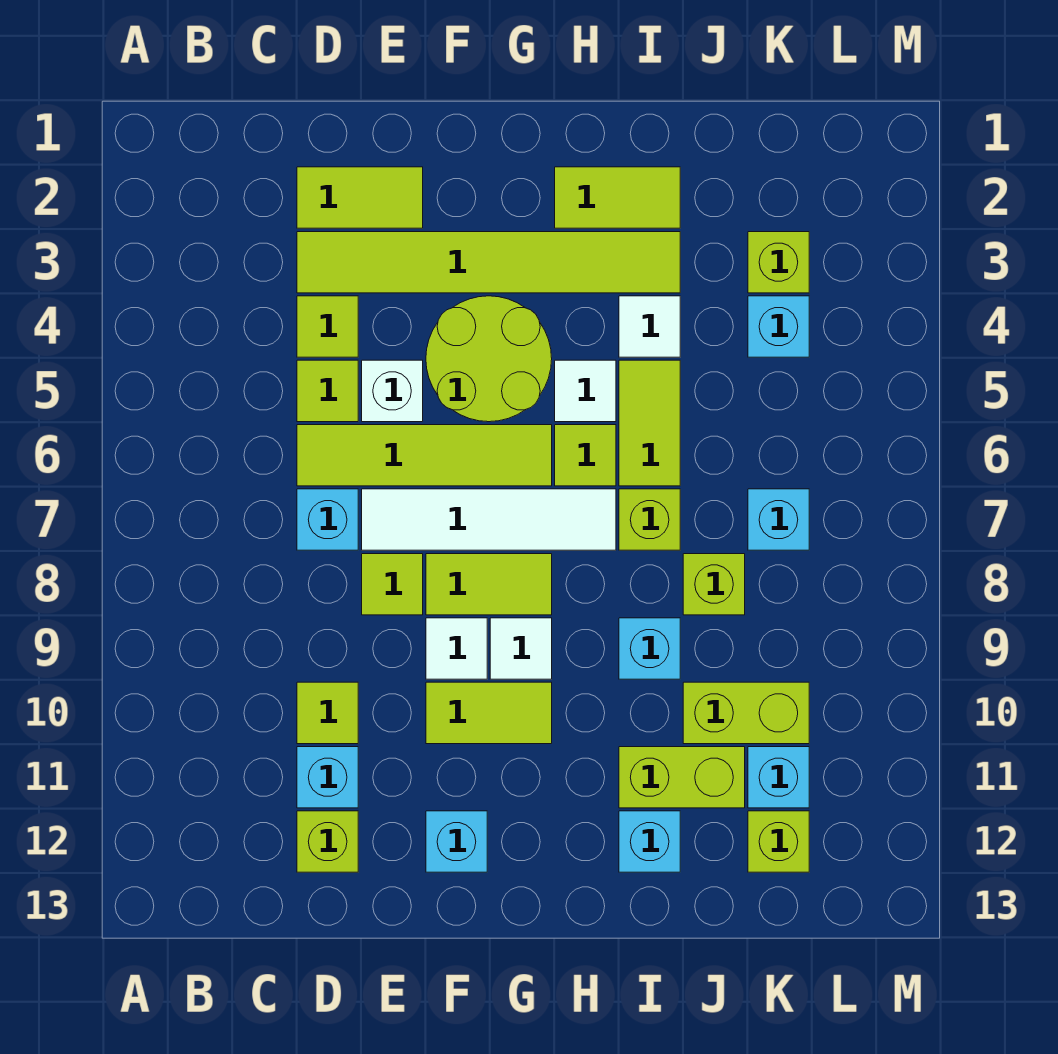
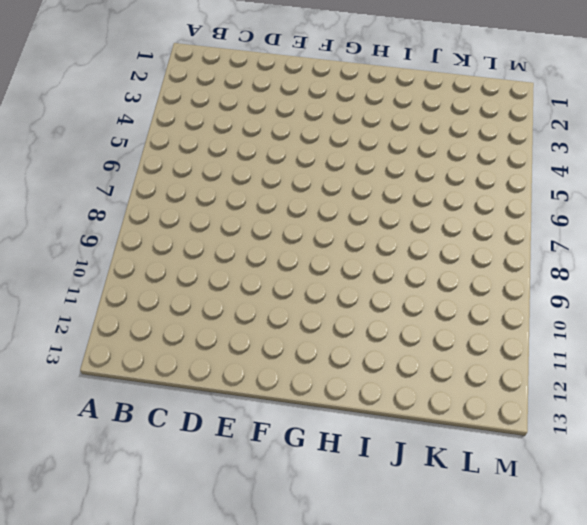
none -> lime 1x2 tile [297,167,423,228]
none -> lime 1x6 tile [297,232,680,293]
none -> lime 1x1 tile [297,296,358,357]
none -> lime 1x1 tile [297,360,358,422]

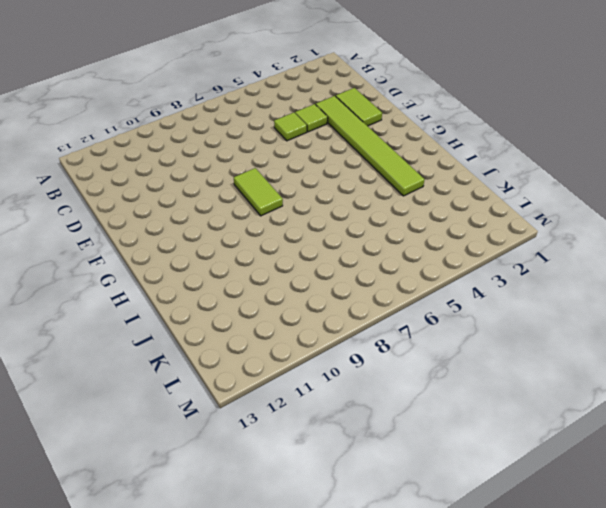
none -> lime 1x4 tile [297,425,552,486]
none -> cyan 1x1 brick [297,489,358,550]
none -> lime 1x1 tile [297,682,358,744]
none -> cyan 1x1 brick [297,747,358,808]

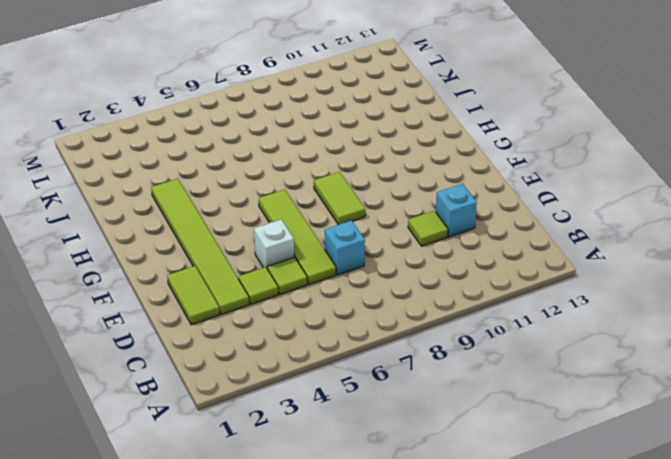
none -> lime 1x1 brick [297,811,358,872]
none -> white 1x4 tile [362,489,616,550]
none -> lime 1x1 tile [362,554,423,615]
none -> lime 2x2 round brick [426,296,552,422]

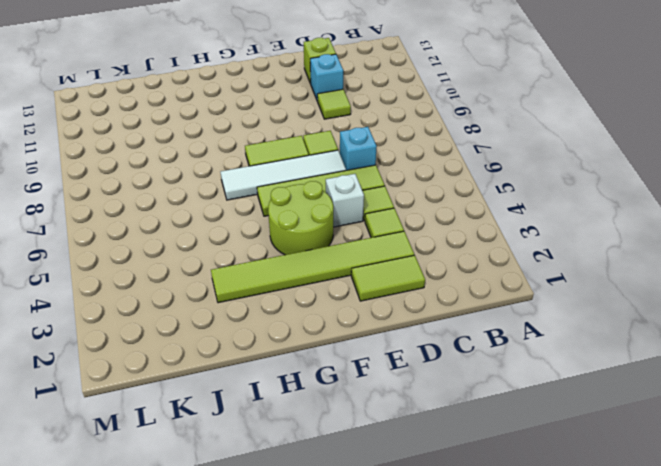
none -> white 1x1 tile [426,618,487,679]
none -> lime 1x2 tile [426,682,552,744]
none -> cyan 1x1 brick [426,811,487,872]
none -> white 1x1 tile [490,618,552,679]

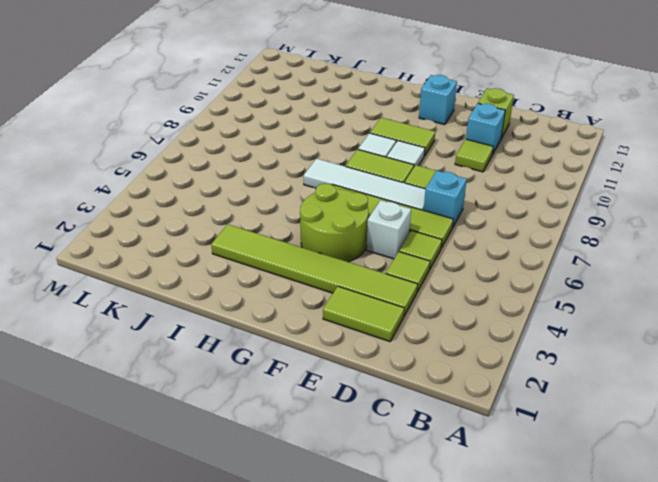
none -> lime 1x2 tile [555,167,680,228]
none -> white 1x1 tile [555,360,616,422]
none -> lime 1x1 tile [555,425,616,486]
none -> white 1x1 tile [619,296,680,357]

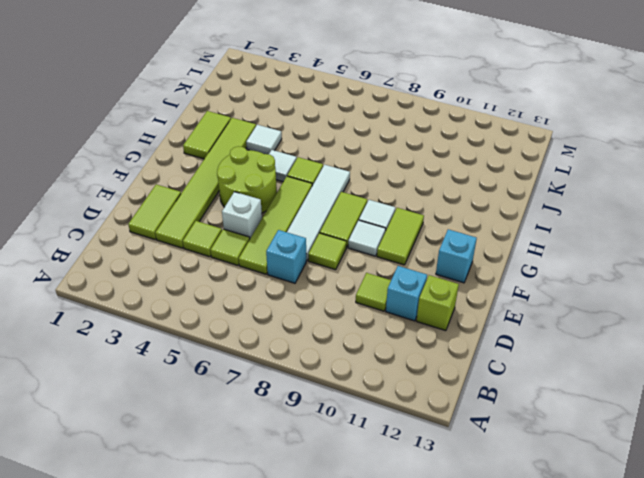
none -> lime 1x2 tile [619,360,680,486]
none -> lime 1x1 brick [619,489,680,550]
none -> cyan 1x1 brick [619,618,680,679]
none -> lime 1x2 brick [619,747,745,808]

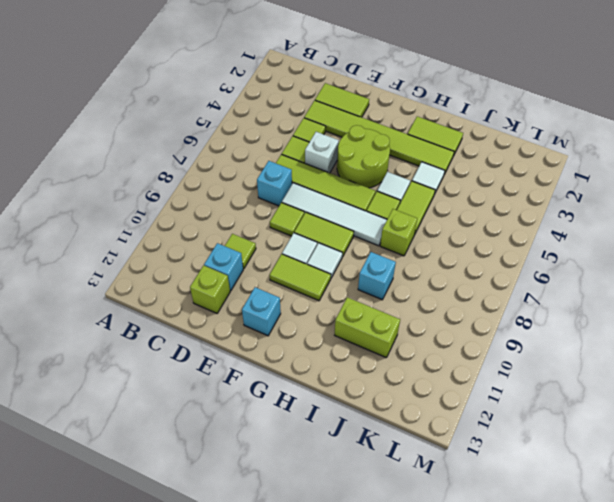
none -> cyan 1x1 brick [619,811,680,872]
none -> lime 1x1 brick [683,554,745,615]
none -> lime 1x2 brick [683,682,809,744]
none -> lime 1x1 brick [748,232,809,293]

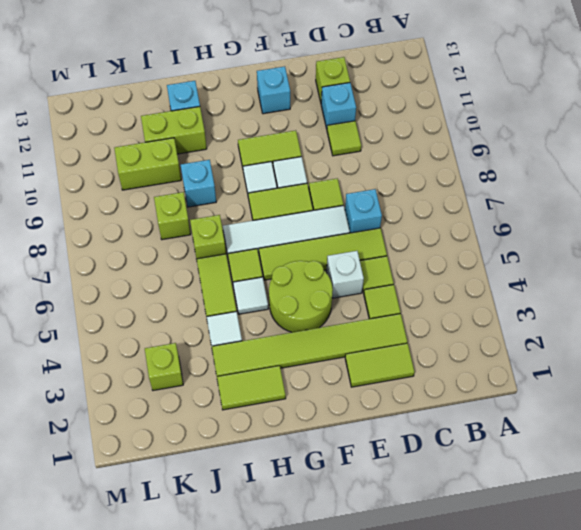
none -> cyan 1x1 brick [748,296,809,357]
none -> cyan 1x1 brick [748,489,809,550]
none -> cyan 1x1 brick [748,747,809,808]
none -> lime 1x1 brick [748,811,809,872]

